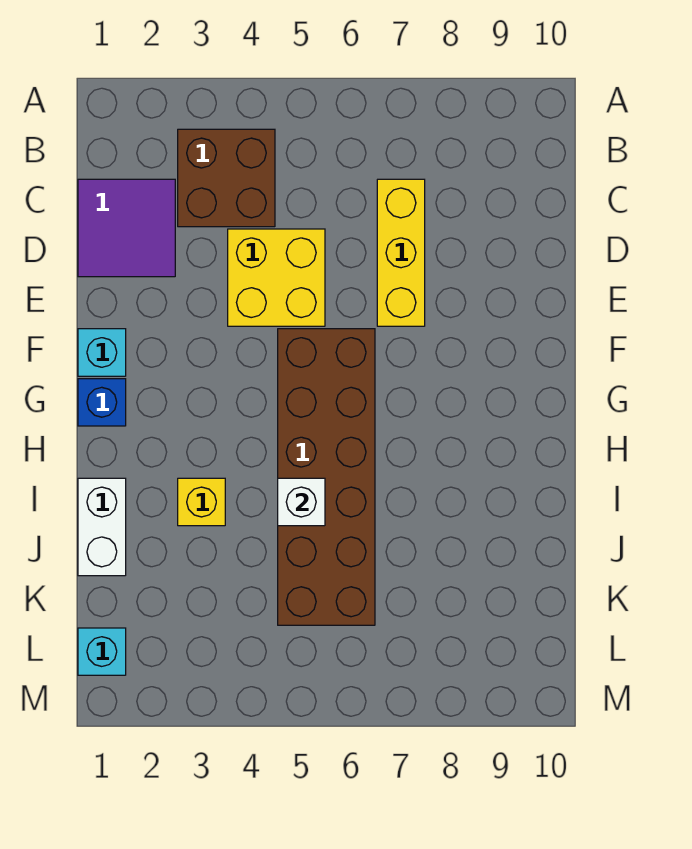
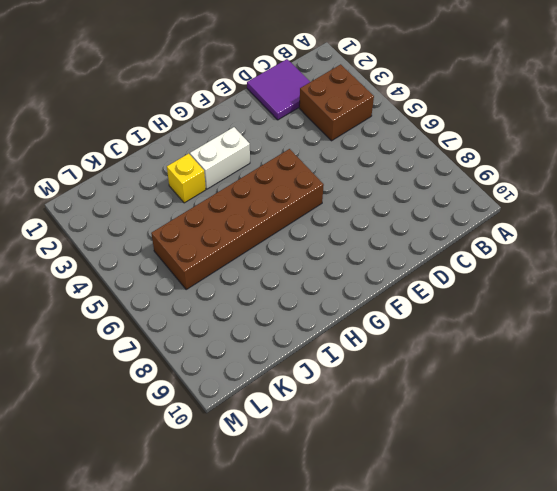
white 1x2 brick [190,127,250,189] -> white 1x2 brick moved to [78,478,126,576]
none -> yellow 1x3 brick [377,179,425,326]
none -> yellow 2x2 brick [228,229,325,326]

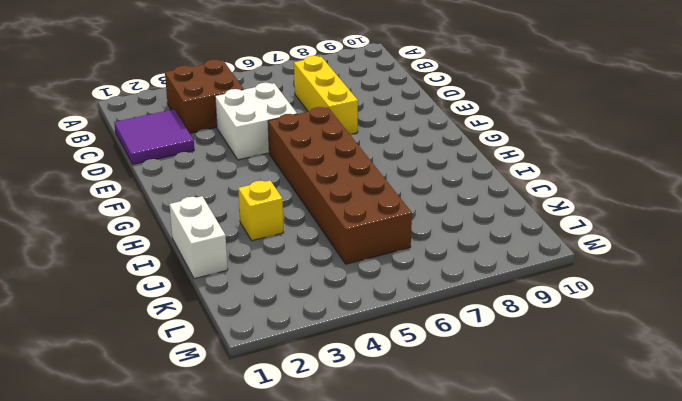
white 2x2 brick [215,83,297,160] -> yellow 2x2 brick [228,229,325,326]
none -> cyan 1x1 brick [78,329,126,376]
none -> blue 1x1 brick [78,379,126,426]

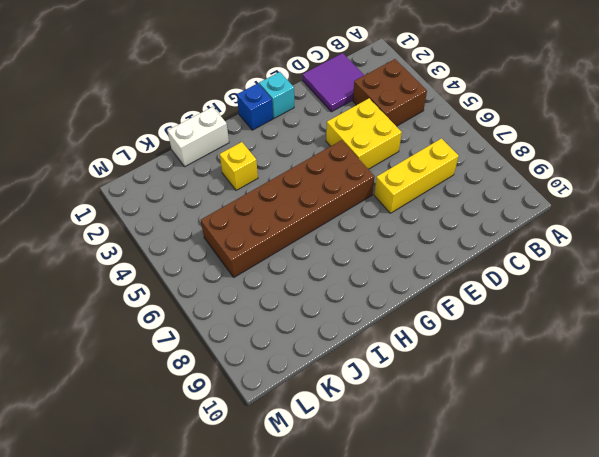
none -> cyan 1x1 brick [78,628,126,675]
none -> white 1x1 brick [278,478,325,526]

